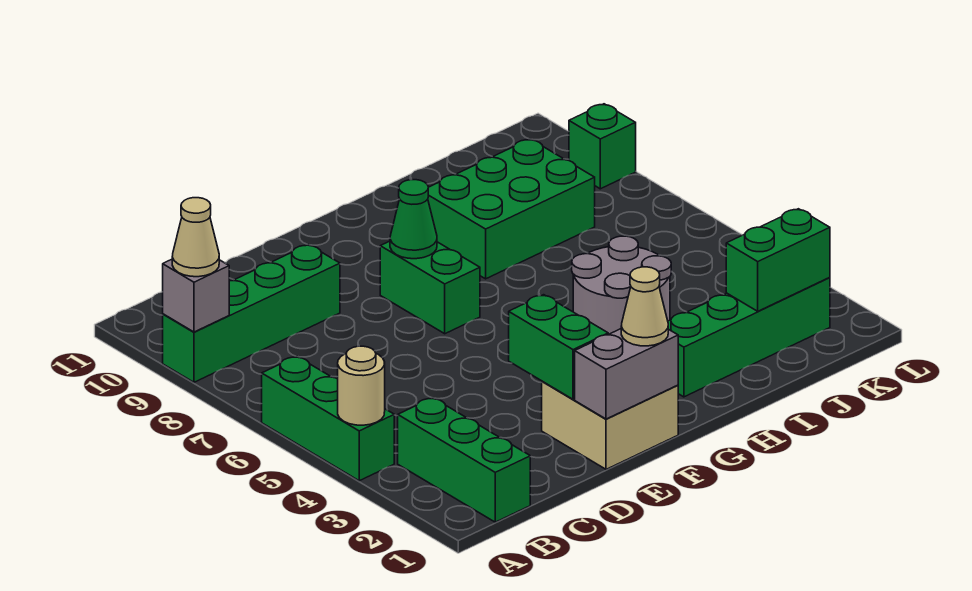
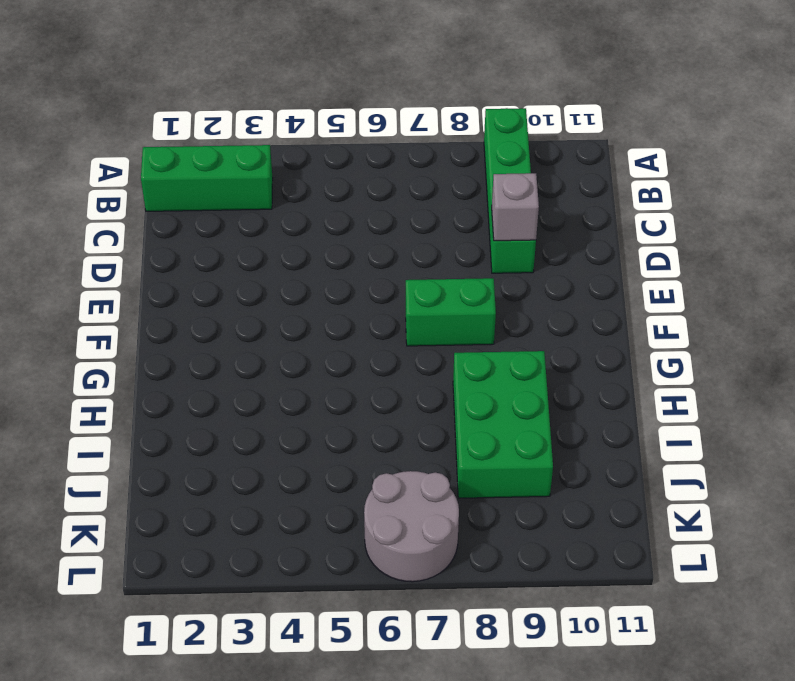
grey 1x1 brick [492,173,539,241] -> grey 1x1 brick moved to [163,259,229,332]
grey 2x2 round brick [364,471,459,582] -> grey 2x2 round brick moved to [572,236,671,334]
none -> green 1x3 brick [262,356,394,481]
none -> tan 2x2 brick [542,381,678,469]
none -> green 1x4 brick [668,278,830,397]

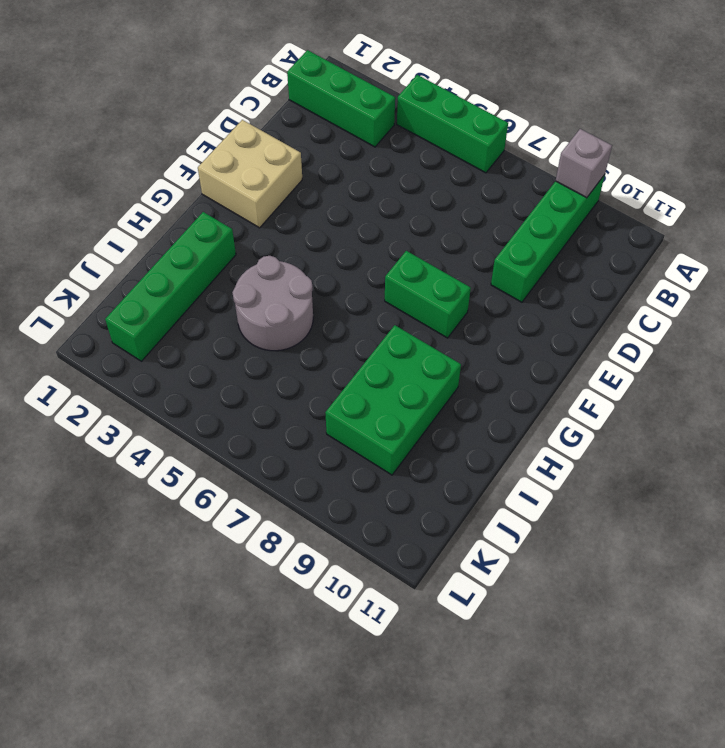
none -> green 1x1 brick [569,104,636,189]
none -> tan 1x1 round brick [338,346,385,425]
none -> grey 1x2 brick [575,329,678,419]

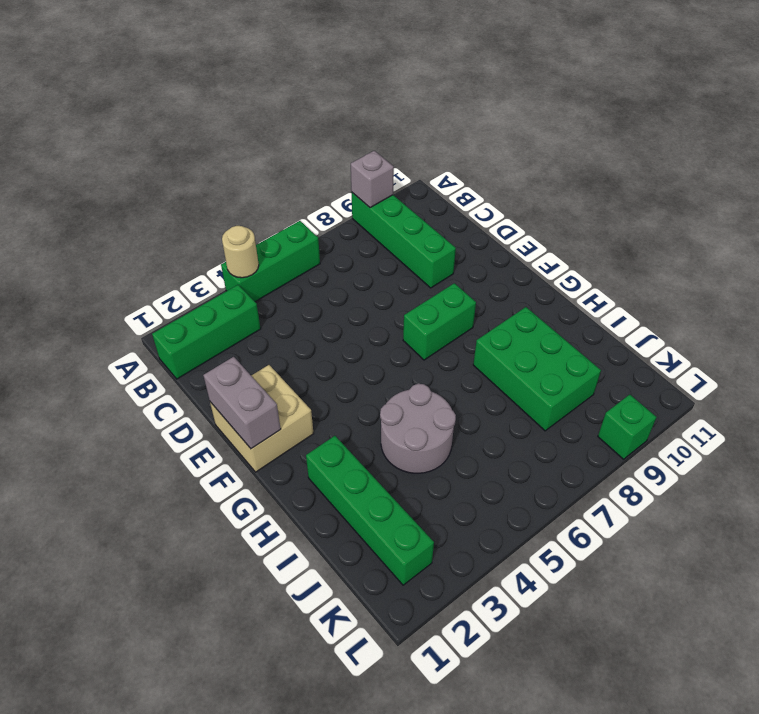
none -> green 1x2 brick [509,295,608,399]
none -> green 1x1 cone [390,180,437,259]
none -> green 1x2 brick [726,209,830,311]

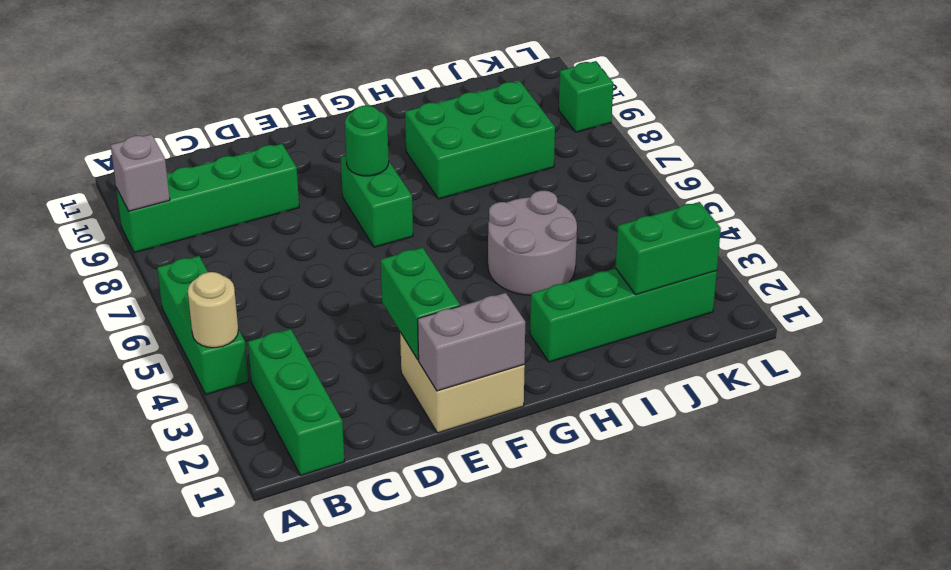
green 1x1 round brick [345,106,389,176] -> green 1x1 cone [390,180,437,259]
none -> tan 1x1 cone [172,198,219,277]
none -> tan 1x1 cone [621,267,668,346]

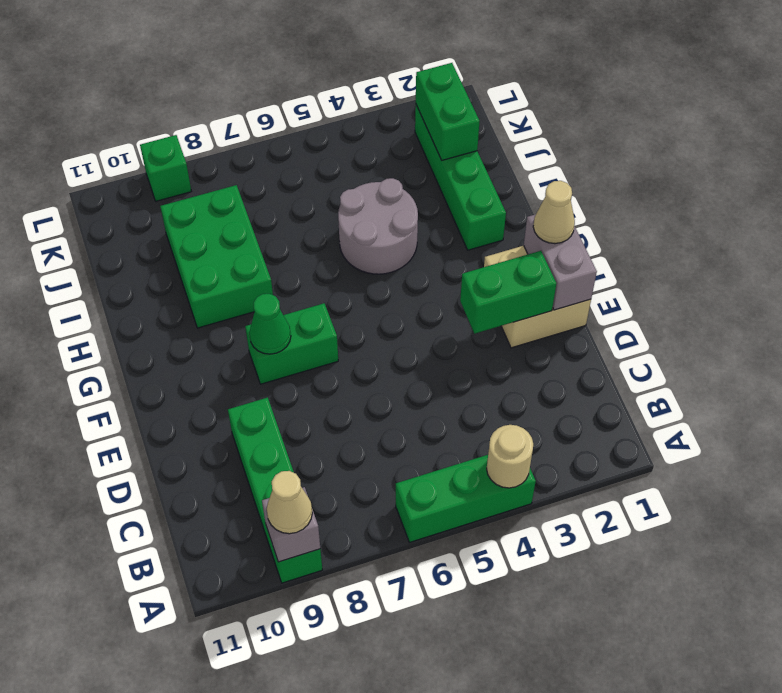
none -> green 1x3 brick [398,398,530,522]

